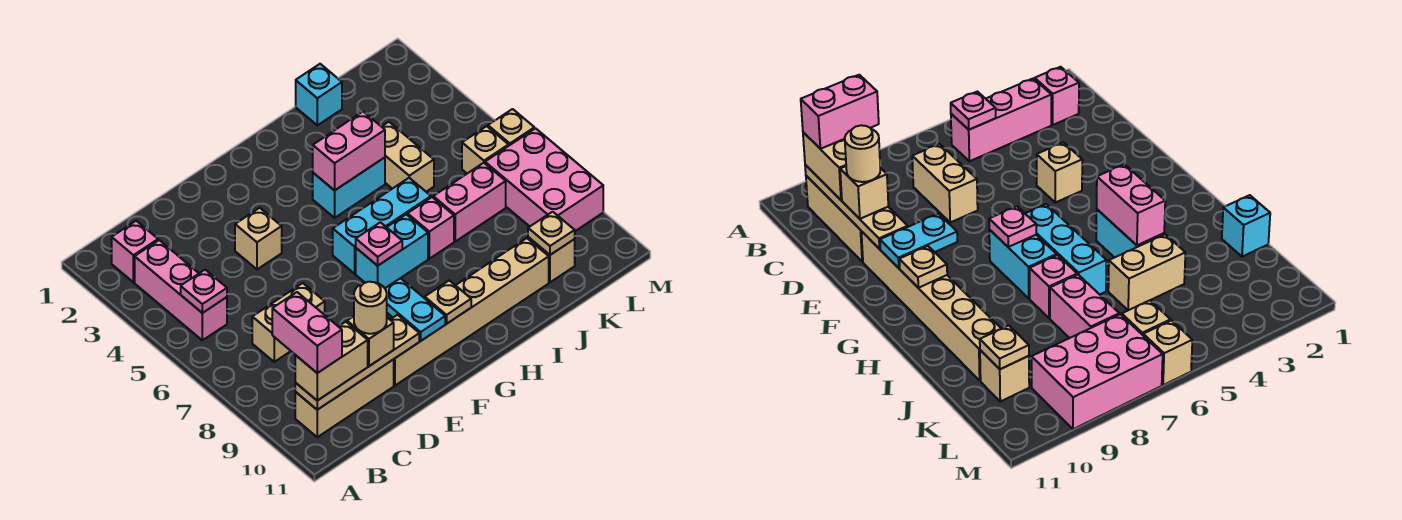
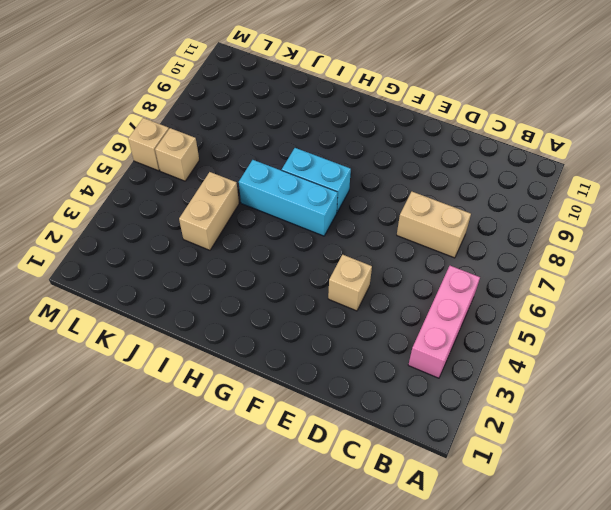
none -> pink 1x1 brick [112,221,158,282]
none -> tan 1x3 brick [295,359,394,437]
none -> tan 1x6 brick [394,238,549,386]

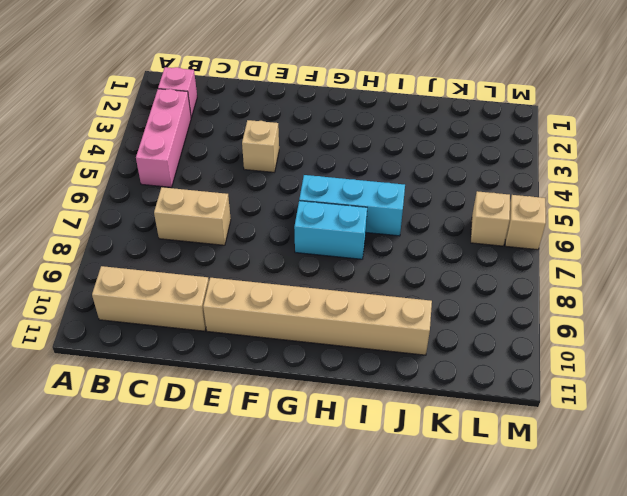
none -> cyan 1x2 brick [313,158,385,218]
none -> pink 1x1 brick [408,197,454,259]
none -> cyan 1x1 brick [296,64,342,125]

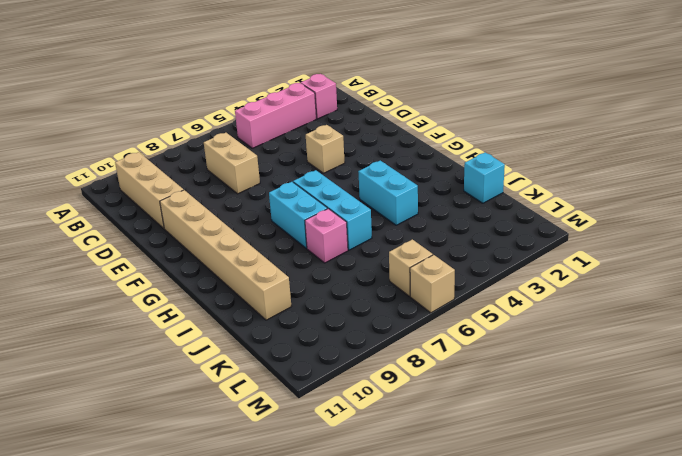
none -> tan 1x2 brick [382,122,434,192]
none -> pink 1x2 brick [433,163,506,241]
none -> tan 1x1 brick [528,237,575,282]

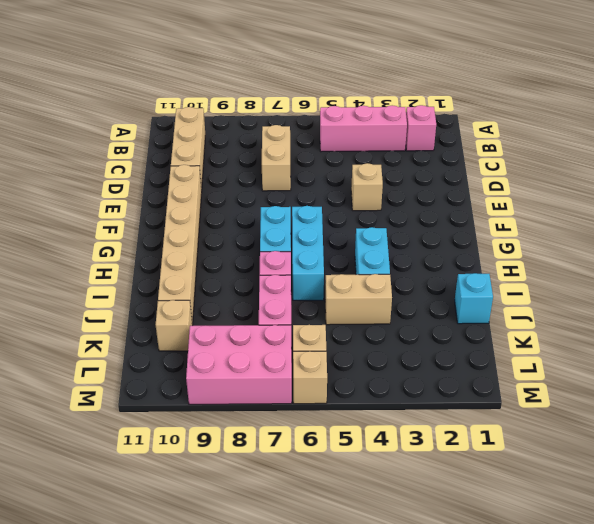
none -> pink 1x1 plate [181,270,227,313]
none -> tan 1x4 plate [295,315,419,410]
none -> cyan 1x2 plate [385,278,445,341]

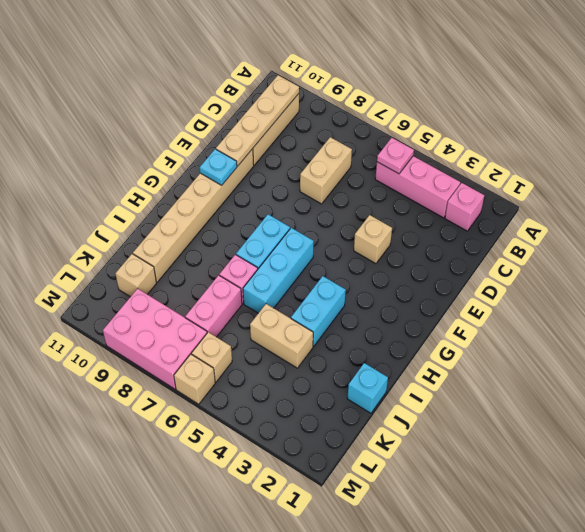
cyan 1x1 plate [200,149,237,185] -> cyan 1x2 plate [385,278,445,341]
none -> pink 1x1 plate [356,222,402,266]
none -> tan 1x1 plate [425,280,471,324]
none -> pink 1x2 brick [313,112,385,190]

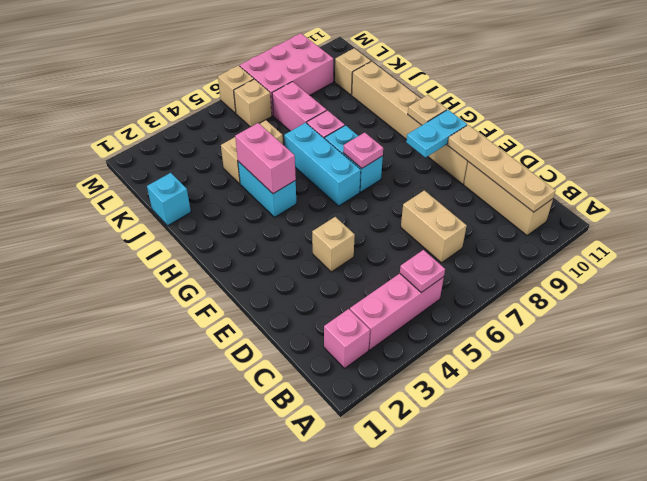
none -> tan 1x1 plate [528,212,575,255]
none -> tan 1x2 brick [295,322,368,401]
none -> tan 1x1 brick [347,316,394,366]

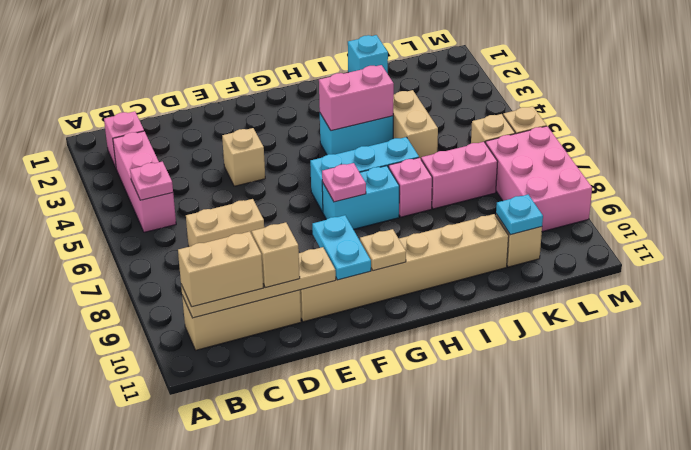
cyan 1x1 plate [496,195,543,235] -> tan 1x1 plate [528,212,575,255]
none -> pink 1x2 brick [272,292,342,373]
none -> tan 1x1 round brick [354,282,387,334]

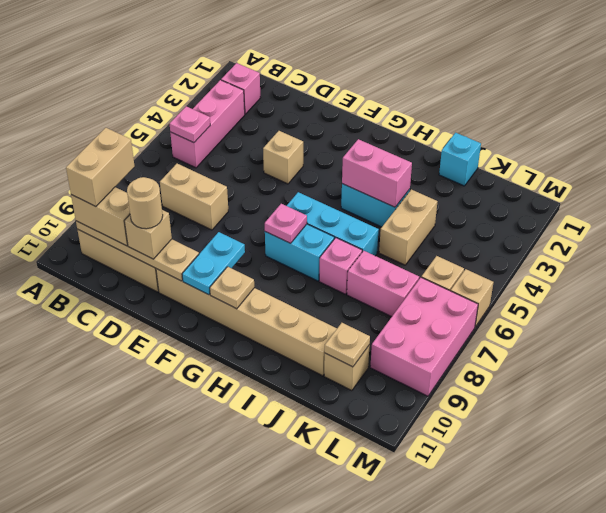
tan 1x2 brick [66,128,135,207] -> pink 1x2 brick [272,292,342,373]

